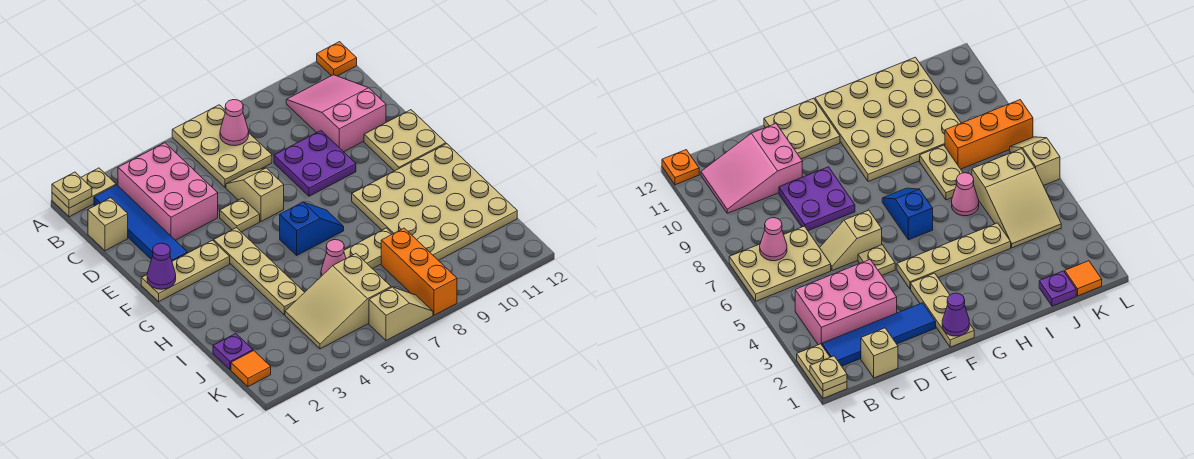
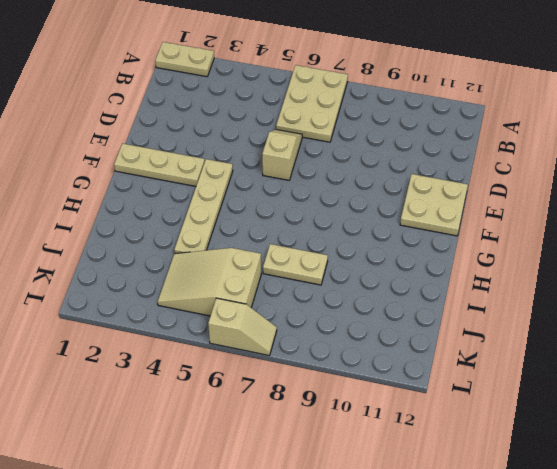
none -> orange 1x1 plate [317,42,357,76]
none -> blue 1x4 tile [94,185,188,261]
none -> pink 2x3 brick [118,143,218,240]

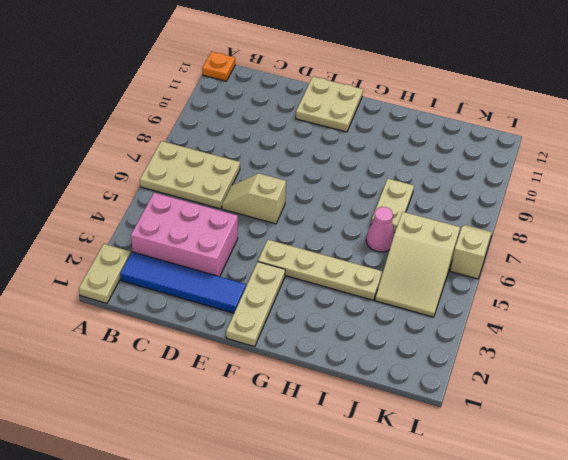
none -> pink 2x3 slope [286,75,386,152]
none -> tan 1x1 brick [88,198,128,251]
none -> purple 2x2 plate [274,131,356,196]

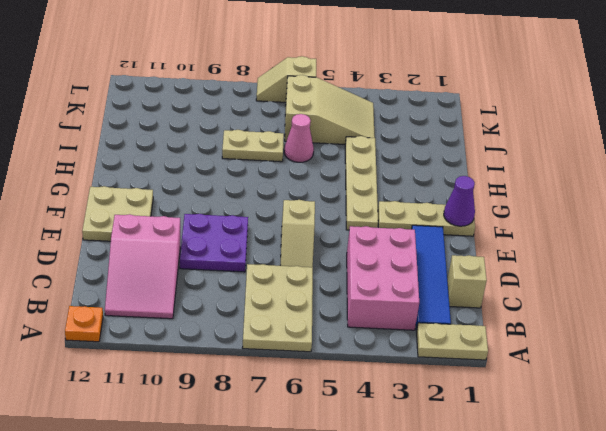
none -> tan 1x1 plate [220,198,260,232]
none -> blue 1x2 slope [280,202,344,255]
none -> tan 4x4 plate [352,144,517,260]

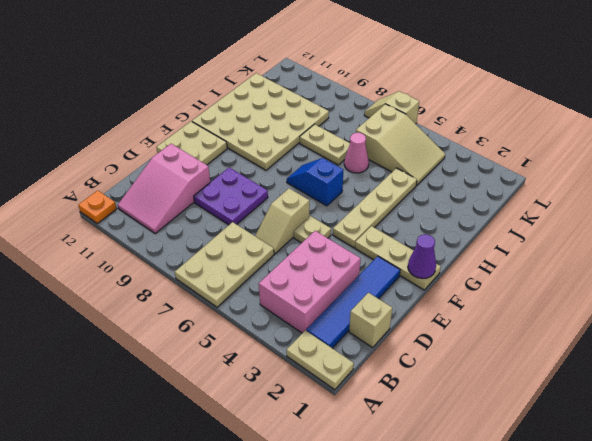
none -> purple 1x1 plate [213,334,253,370]
none -> orange 1x3 brick [381,228,457,315]
none -> orange 1x1 tile [231,351,271,387]

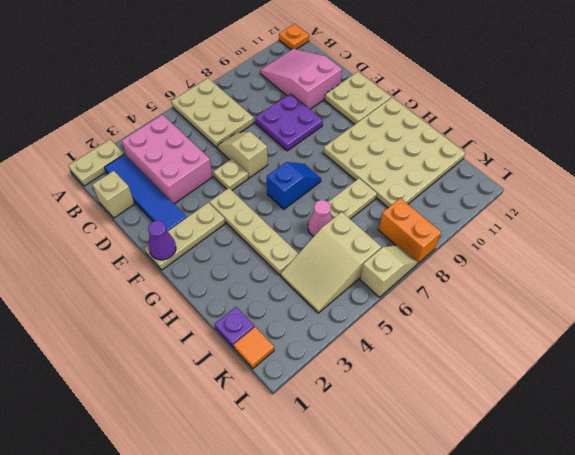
orange 1x2 brick [379,198,441,264] -> orange 1x3 brick [381,228,457,315]
none -> tan 1x1 plate [52,172,92,208]
none -> pink 1x1 cone [220,100,249,146]

